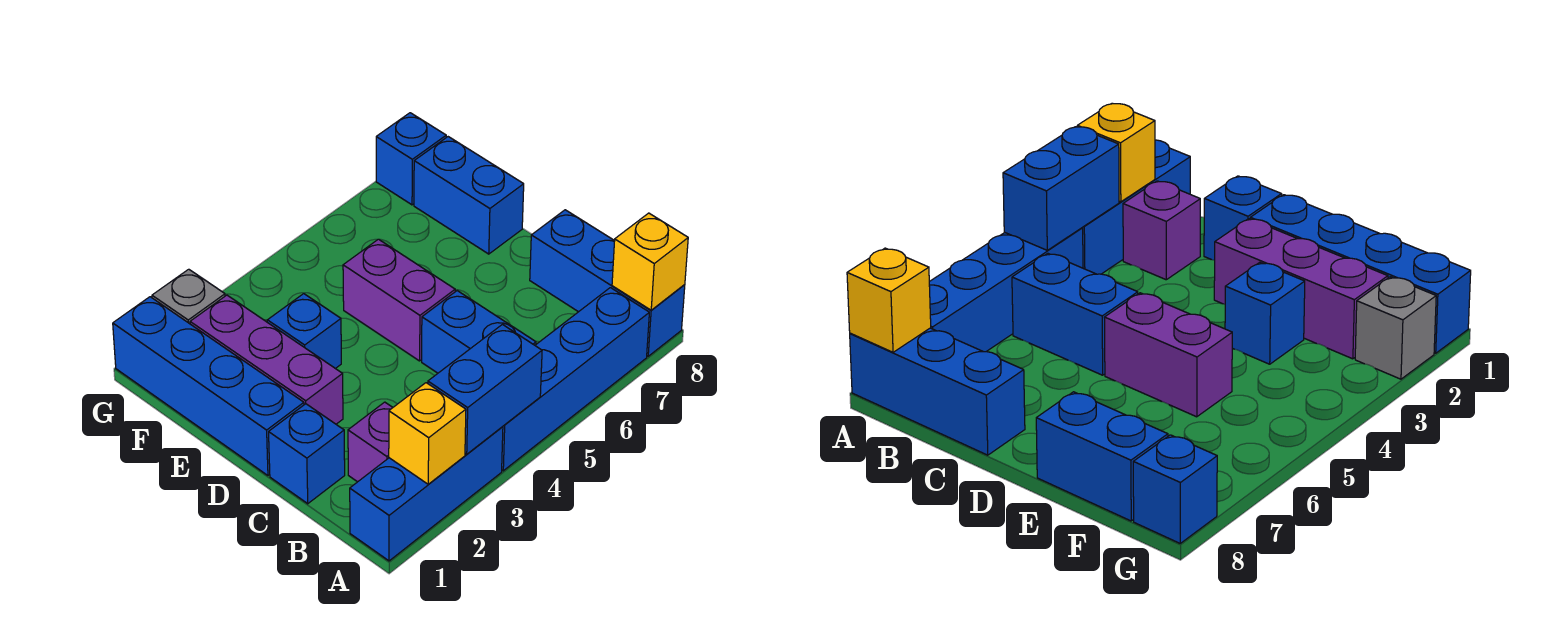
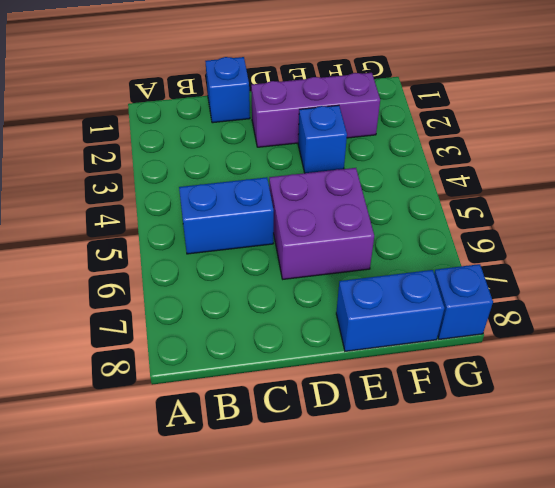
purple 2x2 brick [269,168,374,279] -> purple 1x2 brick [343,239,455,361]
none -> blue 1x3 brick [350,427,503,561]
none -> blue 1x4 brick [502,288,649,471]
none -> blue 1x3 brick [530,210,685,356]

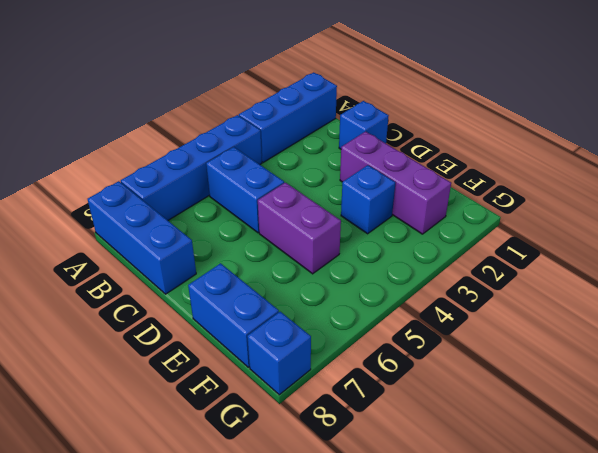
none -> purple 1x1 brick [348,402,393,482]
none -> blue 1x4 brick [113,297,304,475]
none -> grey 1x1 brick [152,269,225,324]

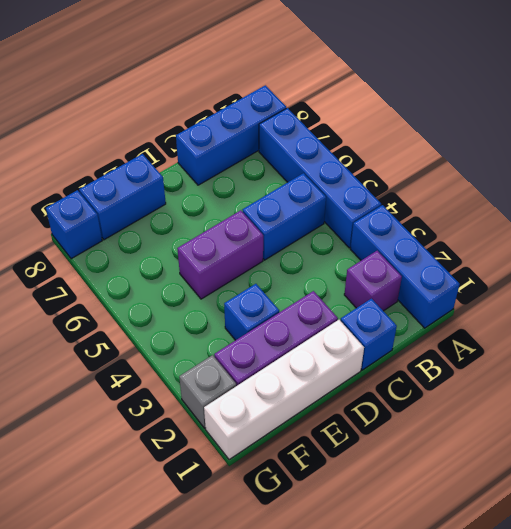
white 1x4 brick [204,320,364,460] -> blue 1x4 brick [113,297,304,475]
none -> yellow 1x1 brick [389,383,466,484]
none -> blue 1x2 brick [428,325,542,454]
none -> yellow 1x1 brick [612,213,688,310]

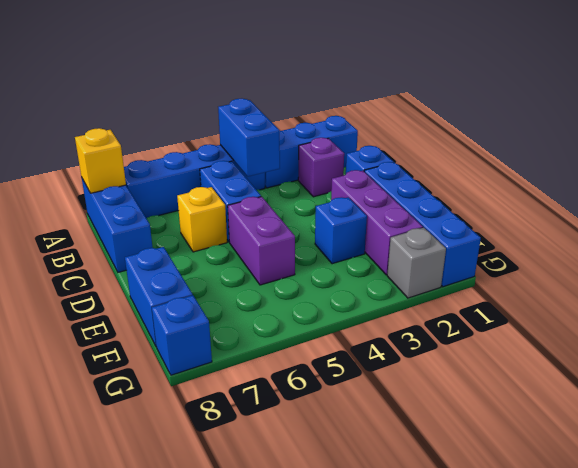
blue 1x2 brick [218,99,280,177] -> blue 1x2 brick turned to [428,325,542,454]
yellow 1x1 brick [177,187,227,252] -> yellow 1x1 brick moved to [389,383,466,484]

